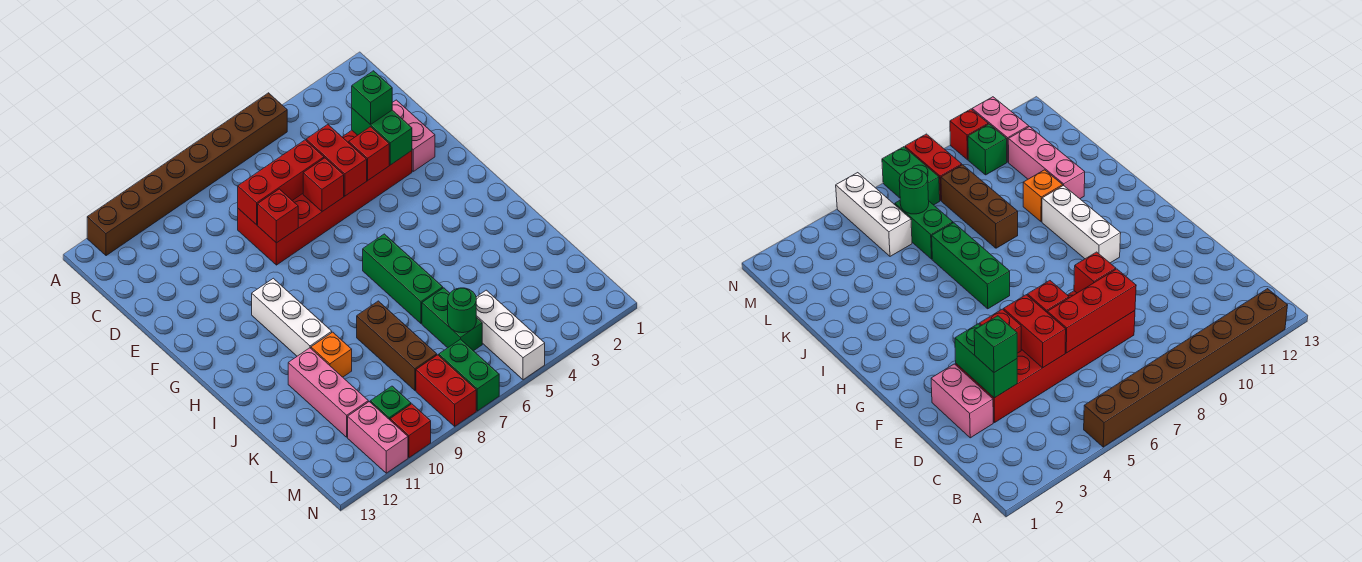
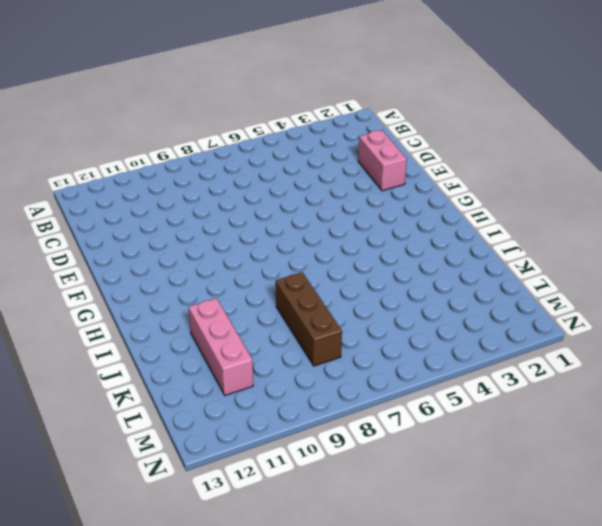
none -> brown 1x8 brick [87,93,287,256]
none -> red 2x6 brick [238,130,412,265]
none -> white 1x3 brick [252,278,332,356]

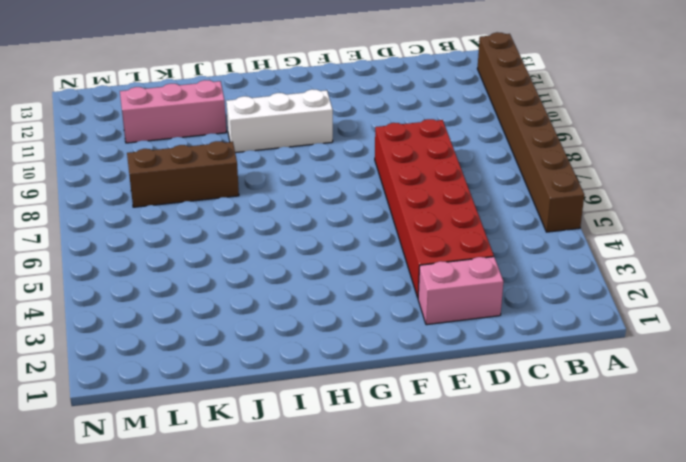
none -> green 1x3 brick [363,234,443,324]
none -> orange 1x1 brick [311,332,352,377]
none -> green 1x2 brick [422,288,482,351]

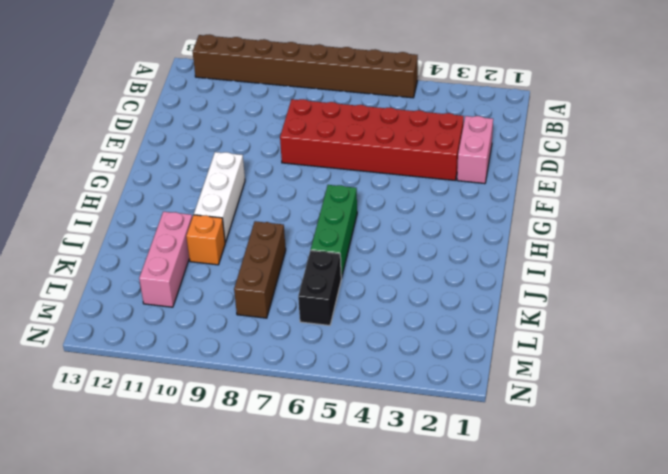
black 1x2 brick [298,250,341,326] -> green 1x2 brick [422,288,482,351]
none -> white 1x3 brick [476,290,545,380]
none -> green 1x2 brick [439,339,499,411]
none -> red 1x2 brick [416,355,476,426]

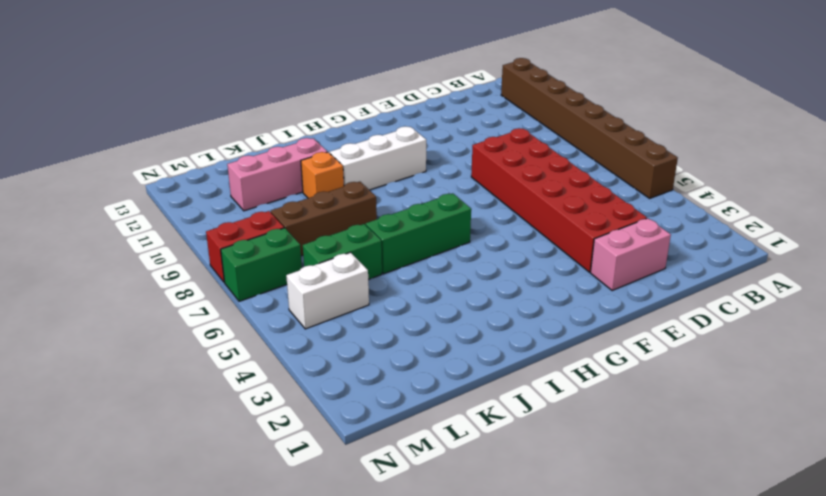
white 1x2 brick [286,252,369,329] -> white 1x3 brick [476,290,545,380]
none -> green 1x1 brick [370,386,411,420]
none -> pink 1x2 brick [348,402,408,473]
none -> red 1x1 brick [390,404,431,458]

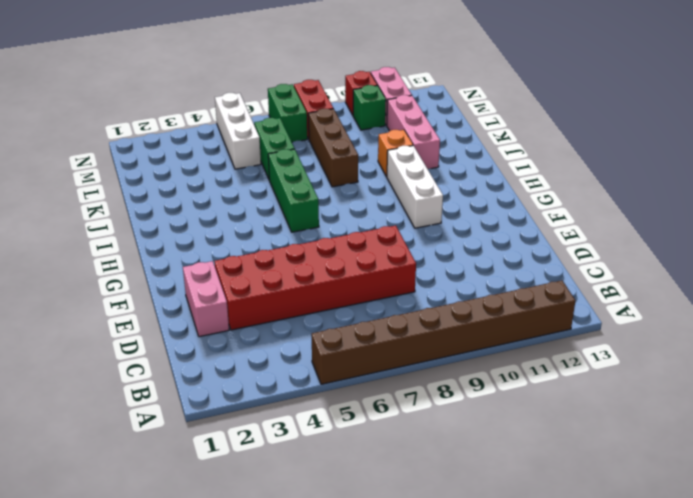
none -> green 1x2 brick [352,108,412,165]
none -> red 1x2 brick [306,125,367,196]
none -> red 1x3 brick [238,140,324,225]

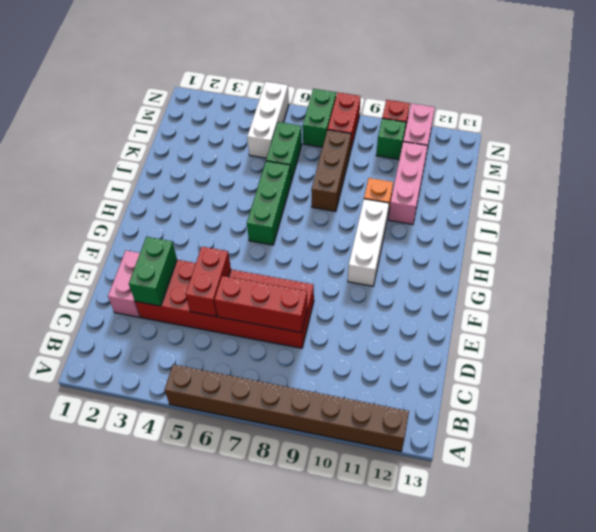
none -> red 1x1 brick [349,127,389,180]
none -> red 1x1 brick [303,158,344,212]
none -> red 1x1 brick [258,189,298,243]

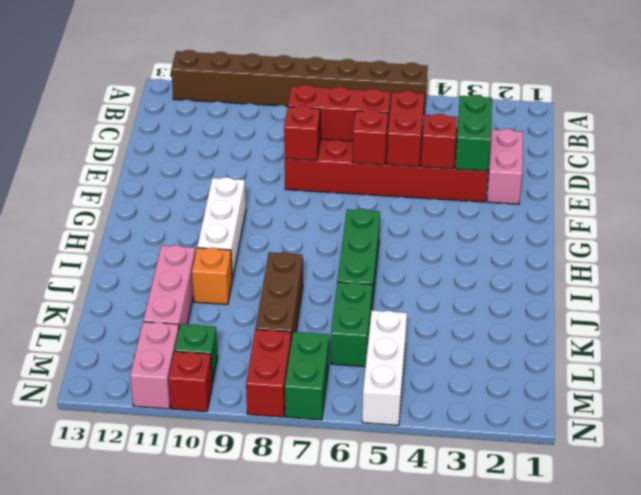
none -> green 1x1 round brick [448,288,476,333]
none -> green 1x1 brick [352,71,392,125]

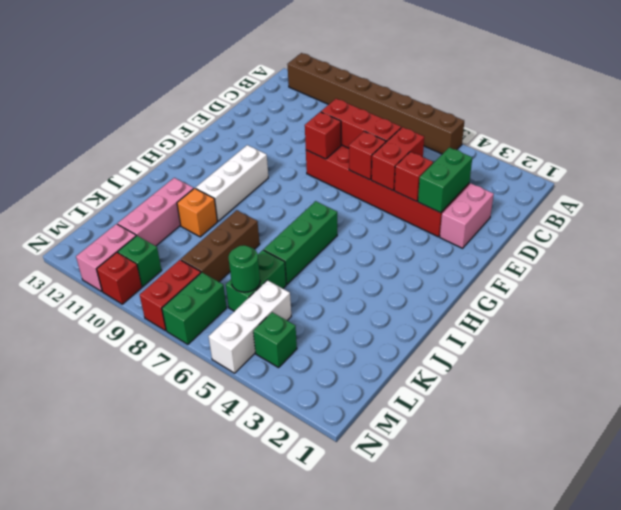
green 1x1 brick [253,312,297,368] -> green 1x1 brick moved to [352,71,392,125]

